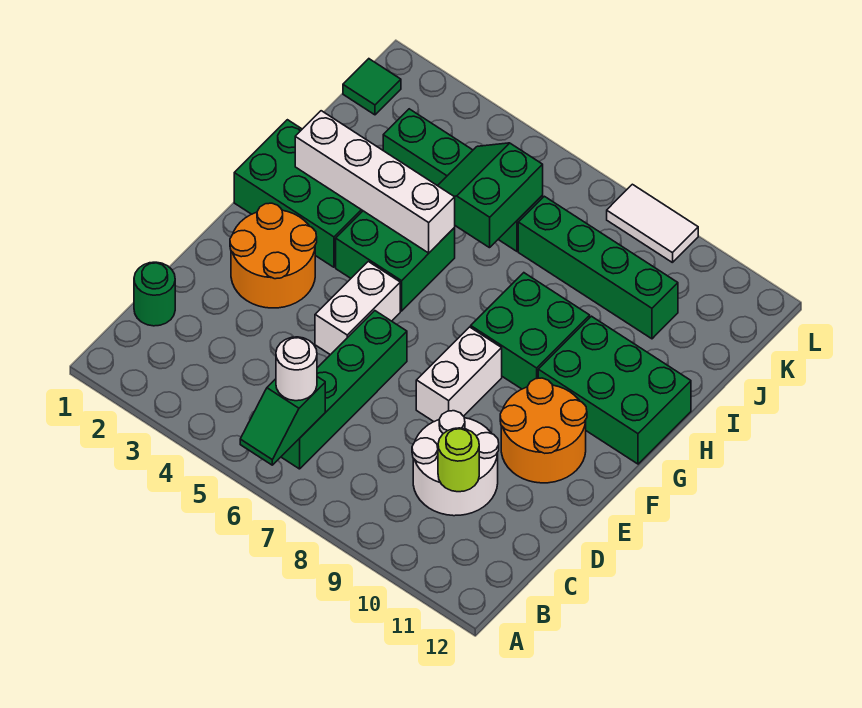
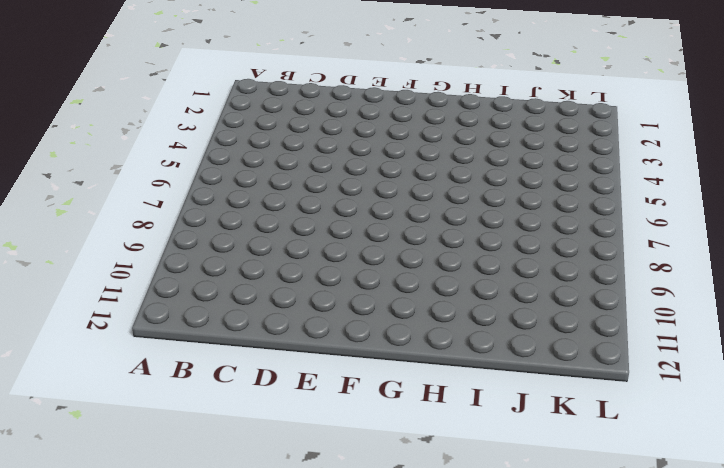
none -> green 1x4 brick [281,311,407,469]
none -> green 1x1 round brick [134,262,175,326]
none -> white 2x2 round brick [412,411,499,516]

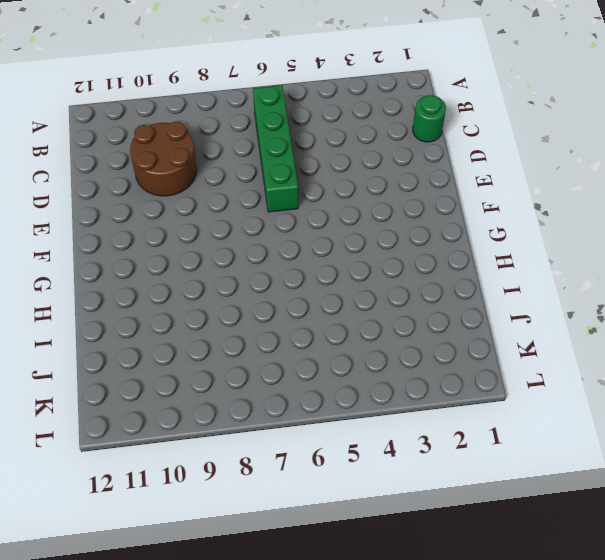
brown 2x2 round brick [130,122,197,196] -> white 2x2 round brick [412,411,499,516]
none -> orange 2x2 round brick [230,203,317,308]
none -> white 1x2 brick [315,262,400,355]
none -> white 1x2 brick [416,327,502,422]

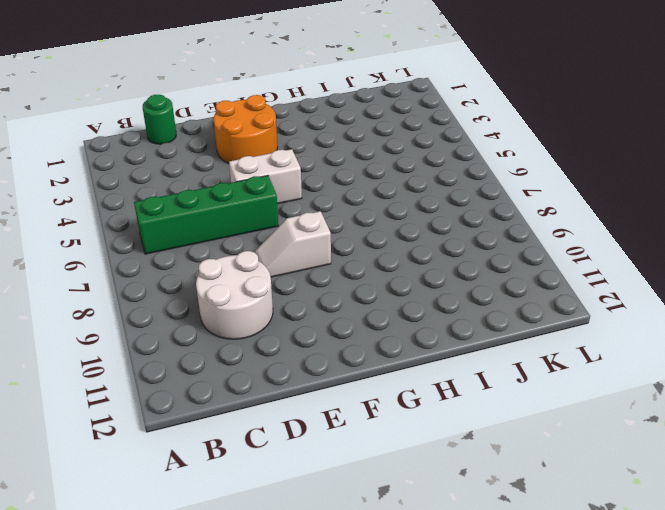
white 1x2 slope [255,211,331,277] -> white 1x2 brick [416,327,502,422]
none -> orange 2x2 round brick [500,378,587,483]
none -> green 2x3 brick [234,120,363,267]
none -> green 2x2 brick [336,211,455,311]

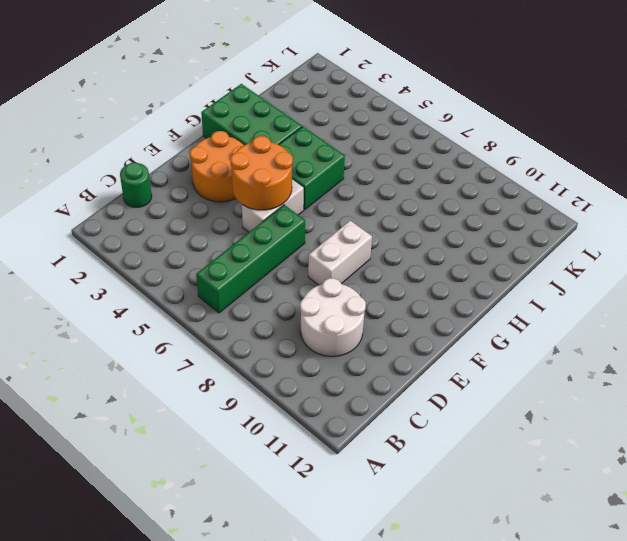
orange 2x2 round brick [231,136,293,210] -> orange 2x2 round brick moved to [500,378,587,483]
none -> green 2x2 brick [471,273,590,389]
none -> green 2x3 brick [538,316,691,464]
none -> green 1x4 brick [383,109,543,251]

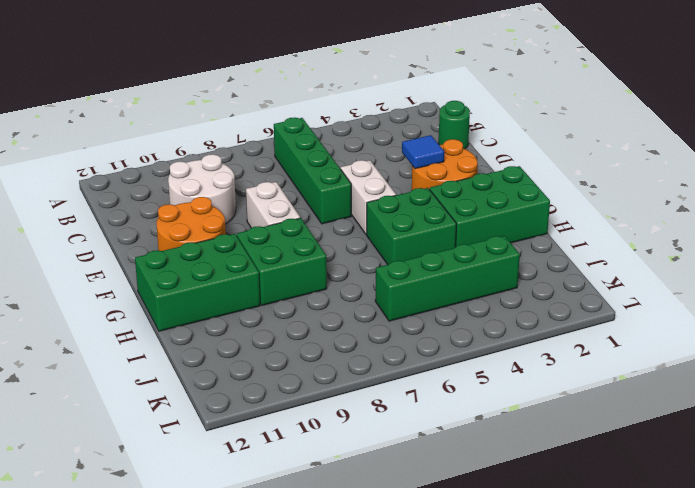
blue 1x1 tile [402,135,444,169] -> none
none -> green 1x4 brick [518,196,678,339]
none -> green 1x1 tile [343,59,401,115]
none -> white 1x2 tile [607,184,698,263]

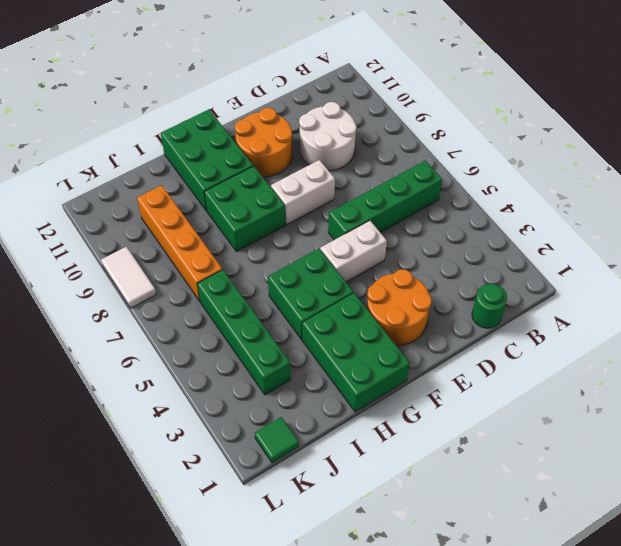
orange 1x4 brick [137,185,222,301] -> green 1x4 brick [518,196,678,339]
none -> green 1x2 slope [240,377,325,465]
none -> lime 1x1 round brick [438,428,479,492]
none -> white 1x4 brick [295,111,455,253]

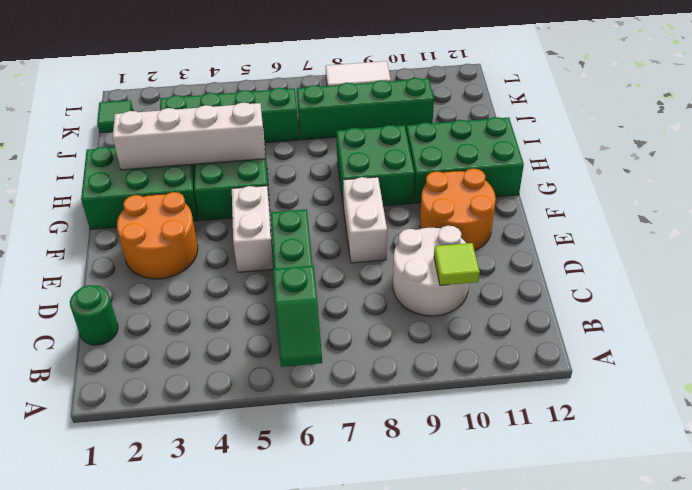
lime 1x1 tile [434,243,480,285] -> lime 1x1 round brick [438,428,479,492]
none -> green 2x2 slope [438,143,543,248]
none -> white 1x1 round brick [276,337,317,401]

